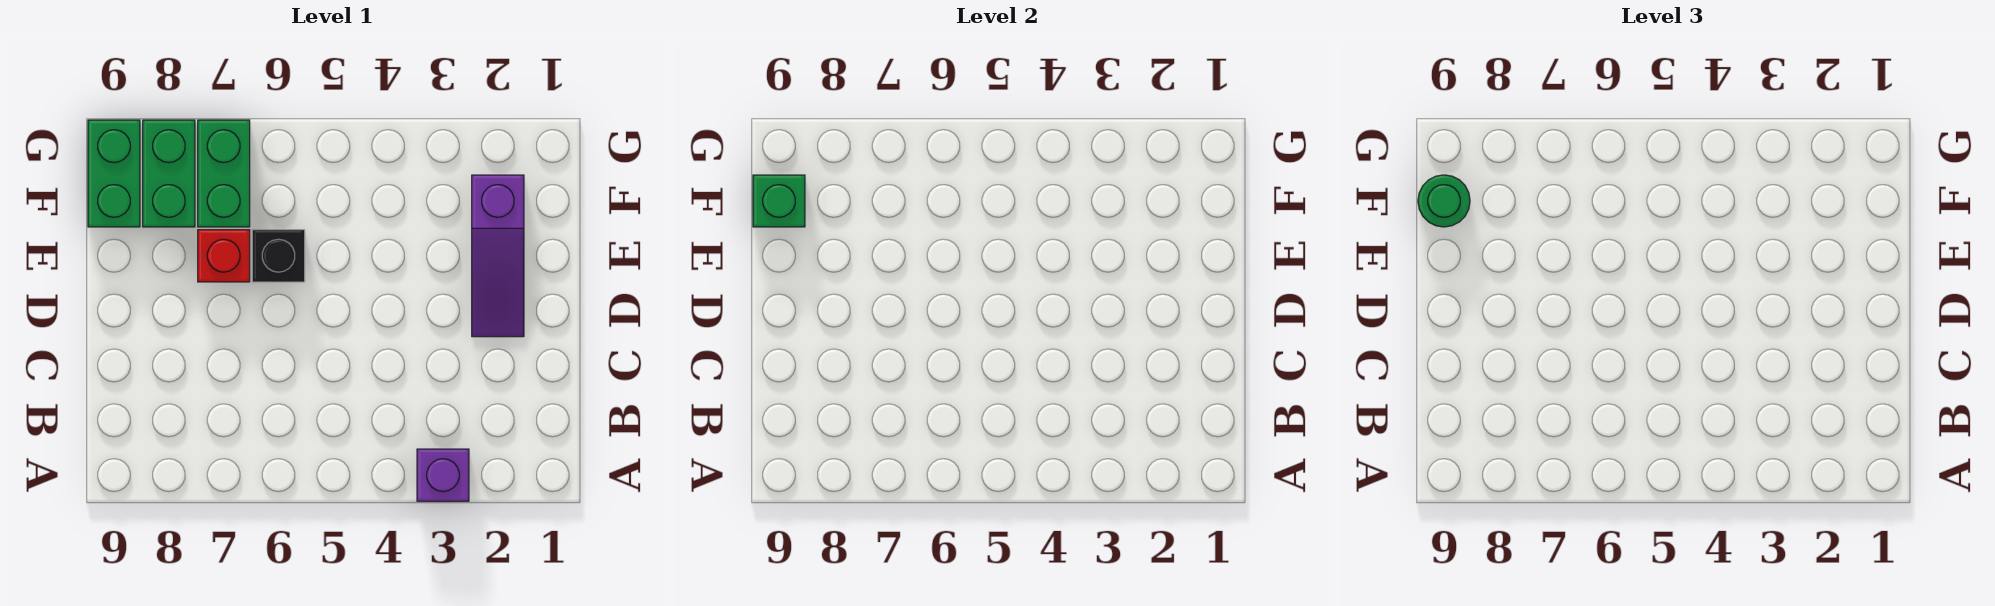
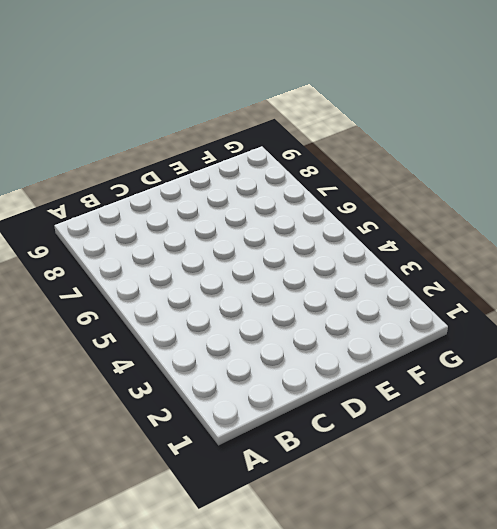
none -> purple 1x1 brick [417,449,469,501]
none -> purple 1x3 slope [472,175,524,337]

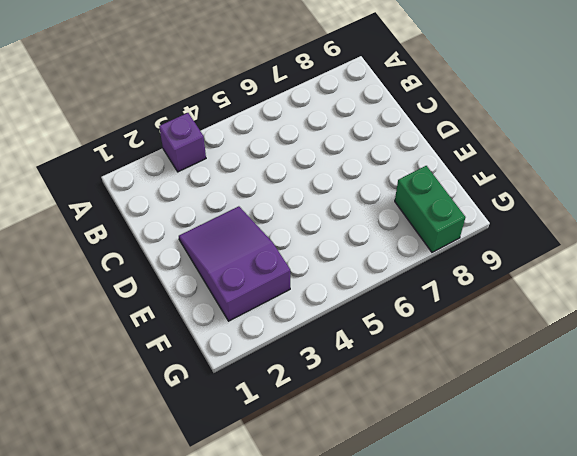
purple 2x3 slope [179,206,290,321] -> purple 1x3 slope [472,175,524,337]
none -> black 1x1 brick [252,230,305,282]
none -> red 1x1 brick [198,230,250,282]

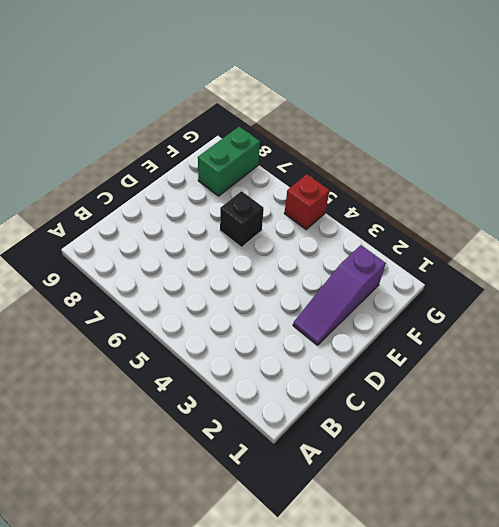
red 1x1 brick [284,174,329,229] -> red 1x1 brick moved to [198,230,250,282]
none -> purple 1x1 brick [417,449,469,501]
none -> green 1x2 brick [198,120,250,227]

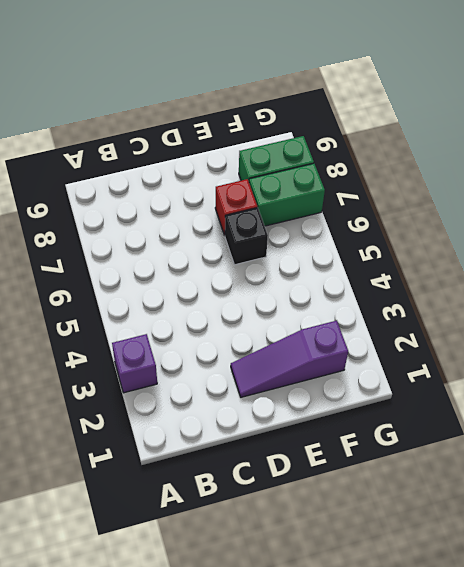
none -> green 1x2 brick [88,120,140,227]
none -> green 1x1 brick [753,175,805,227]

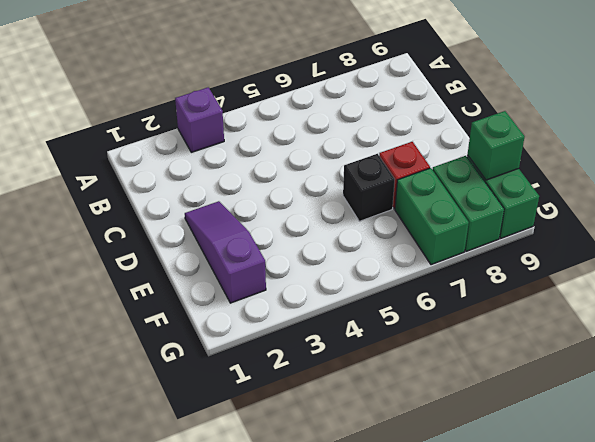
none -> green 1x1 round brick [1418,175,1470,227]

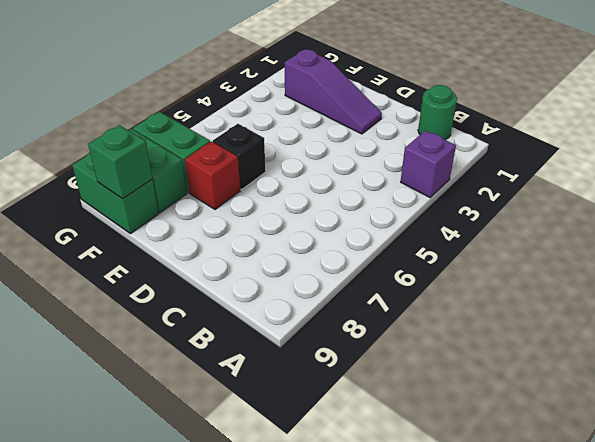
green 1x1 round brick [418,85,457,140] -> green 1x1 round brick moved to [1418,175,1470,227]

